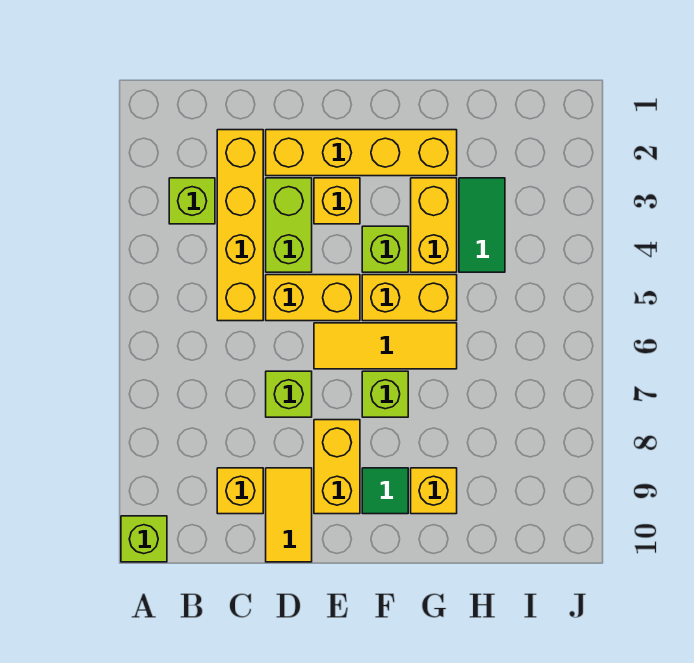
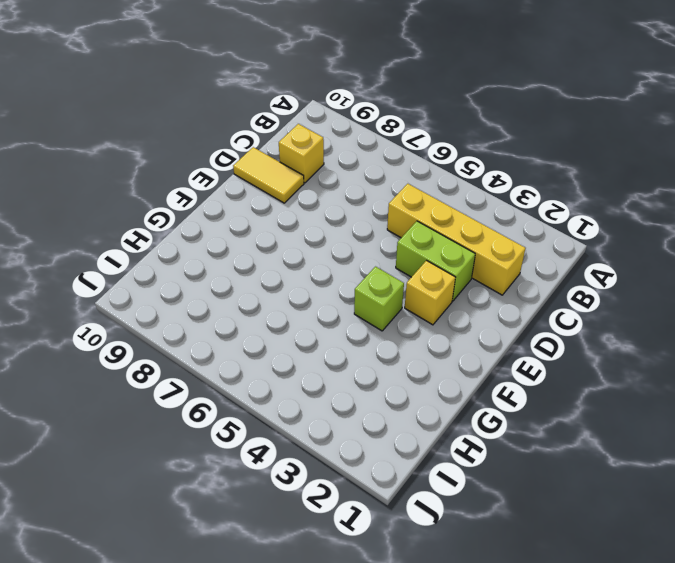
none -> lime 1x1 brick [121,516,167,562]
none -> lime 1x1 brick [169,178,215,224]
none -> yellow 1x4 brick [266,130,457,176]

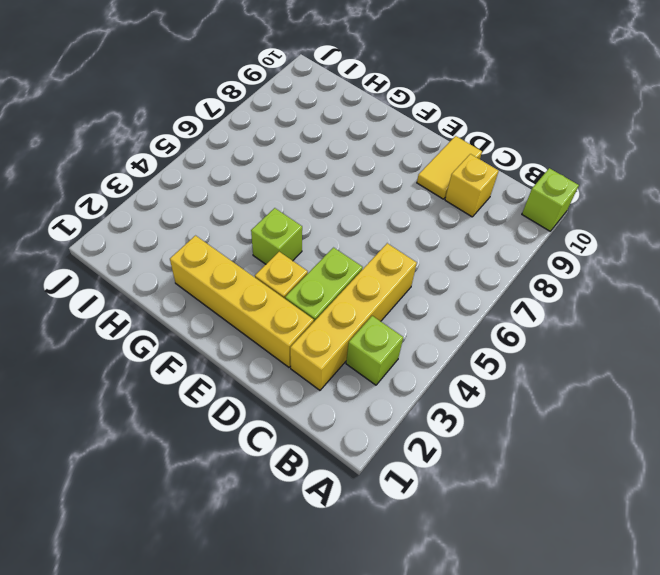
none -> yellow 1x2 brick [266,275,360,321]
none -> lime 1x1 brick [266,371,312,417]
none -> yellow 1x3 tile [314,323,457,369]

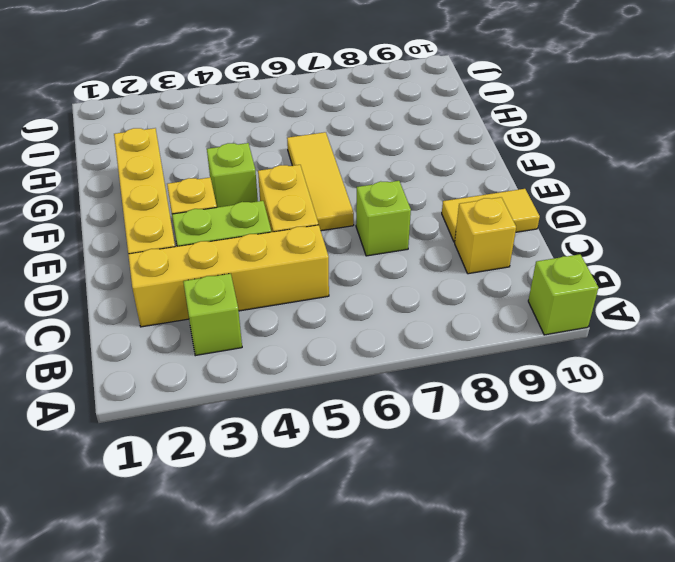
none -> yellow 1x2 brick [314,420,360,514]
none -> yellow 1x2 brick [362,275,457,321]
none -> lime 1x1 brick [362,371,408,417]

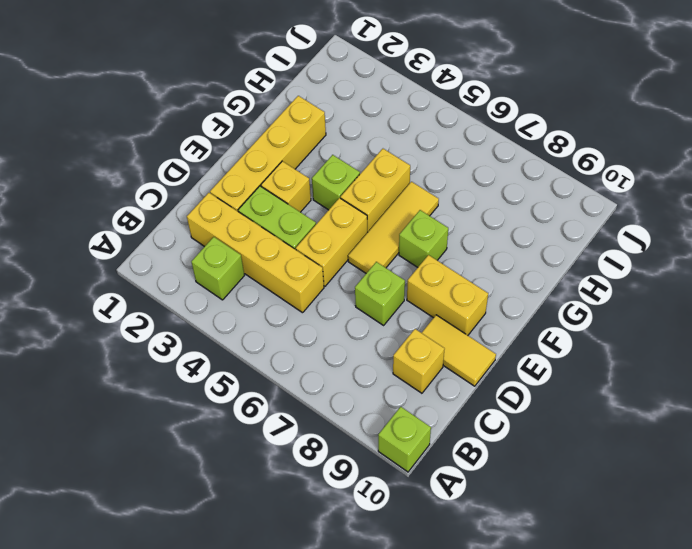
none -> green 1x1 tile [362,468,408,514]
none -> yellow 1x2 brick [411,178,457,272]
none -> yellow 1x1 brick [411,468,457,514]

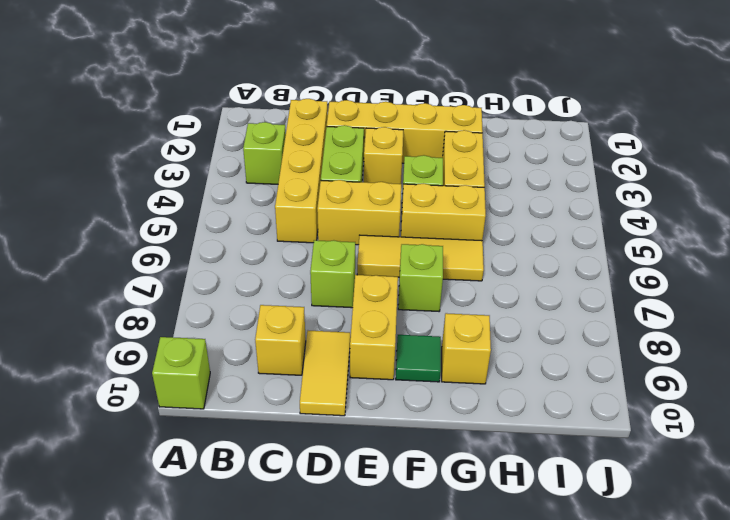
none -> green 1x2 tile [459,178,505,272]

